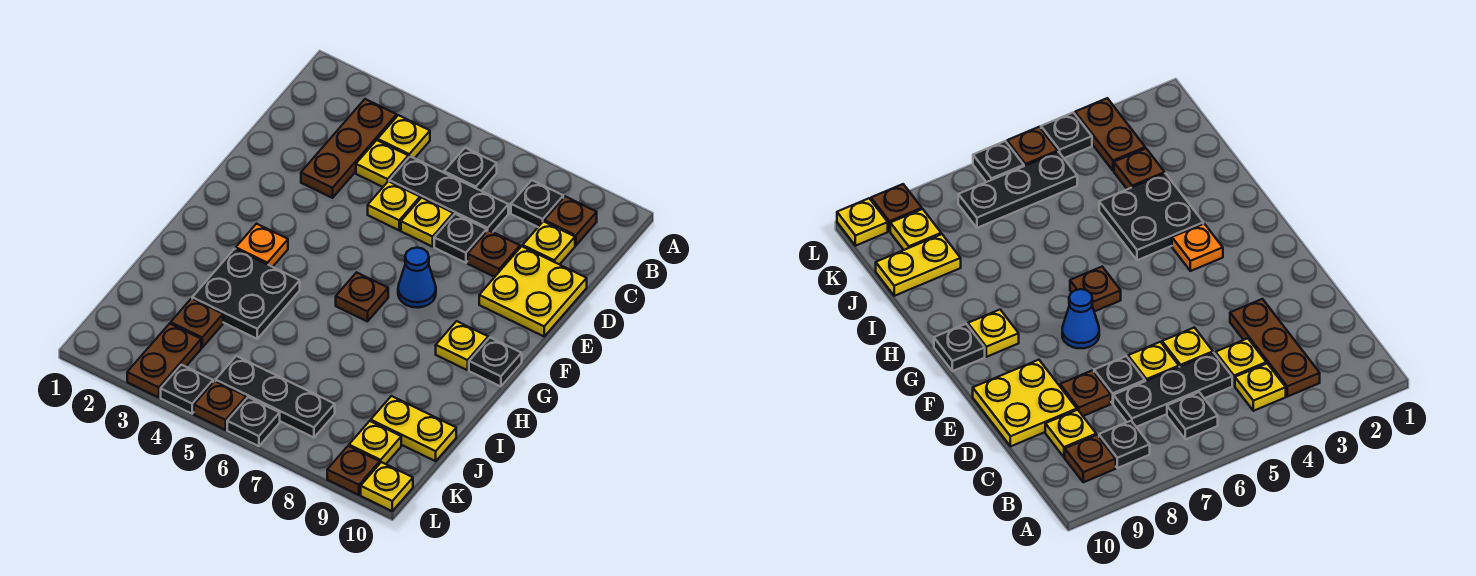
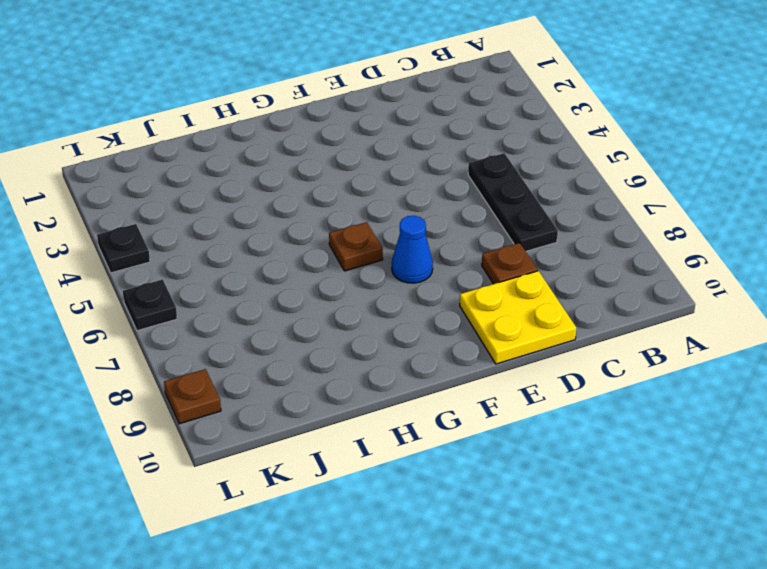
none -> brown 1x3 plate [301,99,397,198]
none -> yellow 1x1 plate [378,115,430,158]
none -> black 1x1 plate [444,148,497,191]

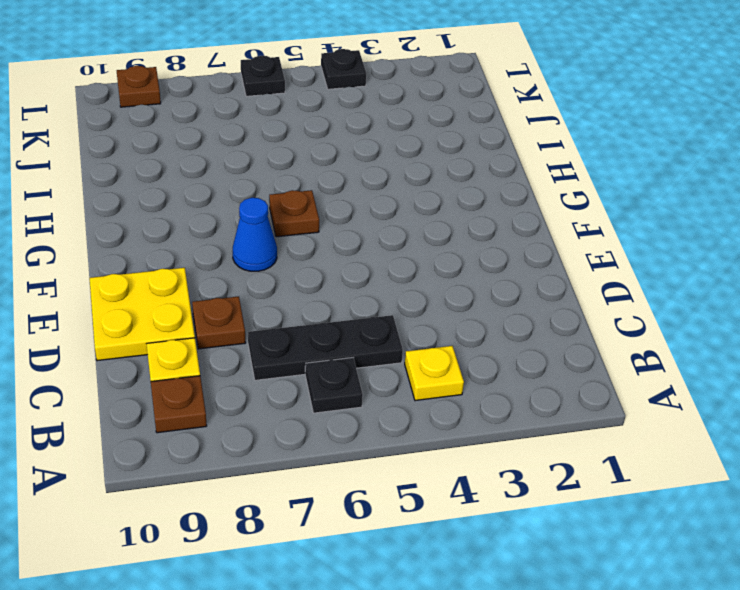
none -> brown 1x3 plate [301,99,397,198]
none -> black 1x1 plate [511,180,563,227]
none -> yellow 1x1 plate [356,140,408,187]

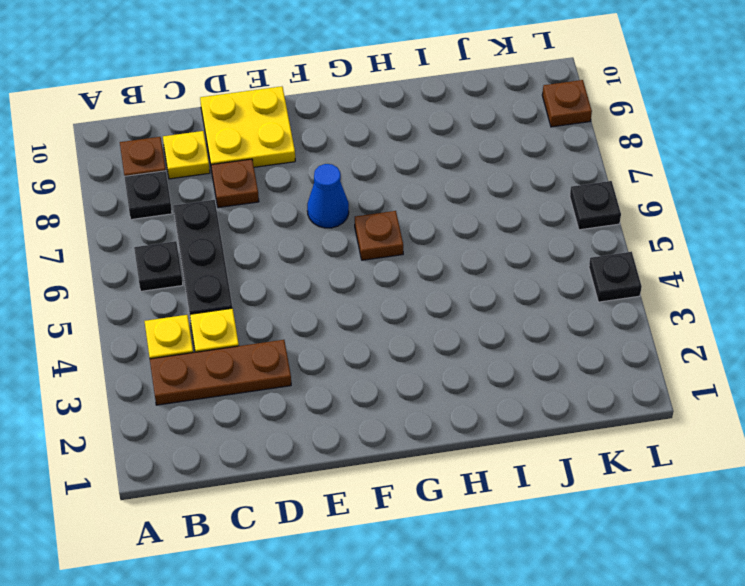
none -> yellow 1x1 plate [368,181,420,230]
none -> yellow 1x1 plate [401,198,453,247]
none -> black 1x1 plate [434,214,487,263]

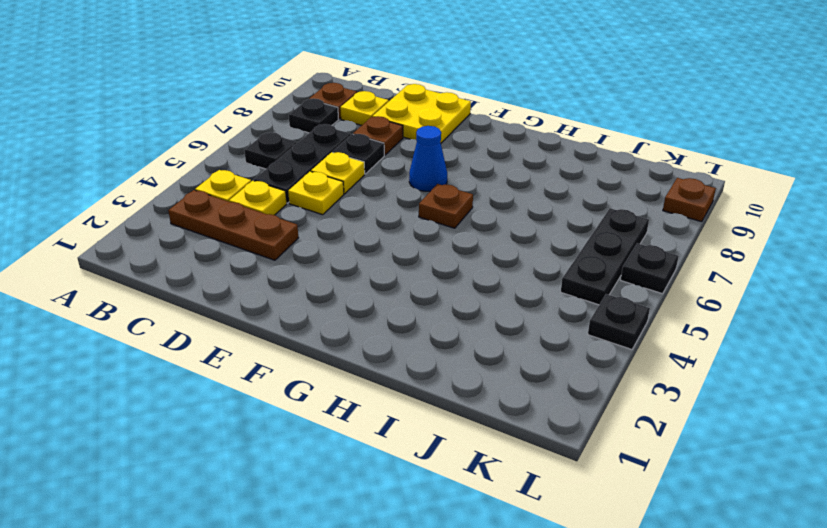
none -> orange 1x1 plate [236,224,288,267]
none -> yellow 1x1 plate [436,321,488,370]
none -> black 1x1 plate [469,338,522,387]

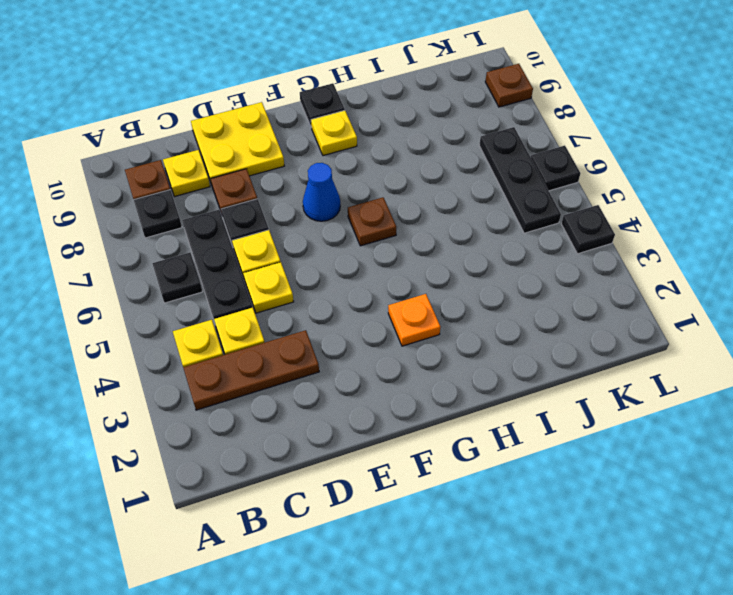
none -> black 2x2 plate [192,249,300,339]
none -> brown 1x1 plate [171,299,223,347]
none -> yellow 1x2 plate [371,396,456,461]

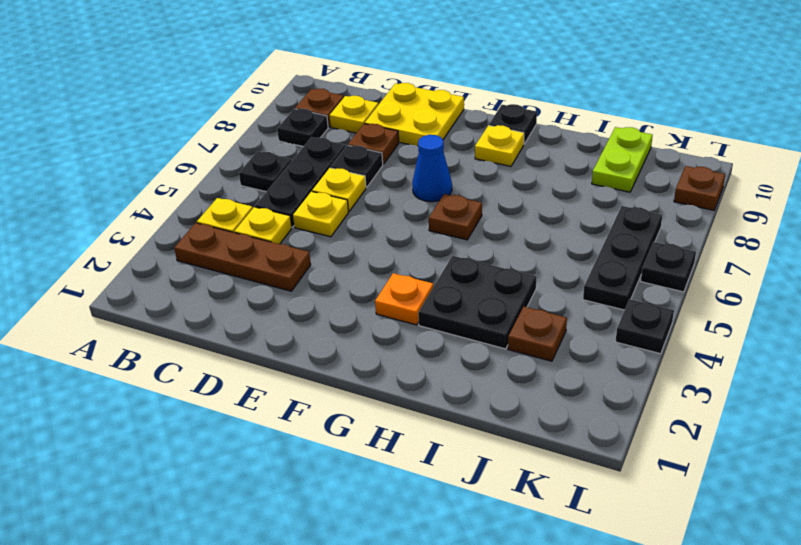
lime 1x2 plate [592,127,653,192] -> yellow 1x2 plate [371,396,456,461]
none -> brown 1x2 plate [127,323,201,398]
none -> yellow 1x1 plate [349,421,401,464]
none -> brown 1x1 plate [194,381,246,430]

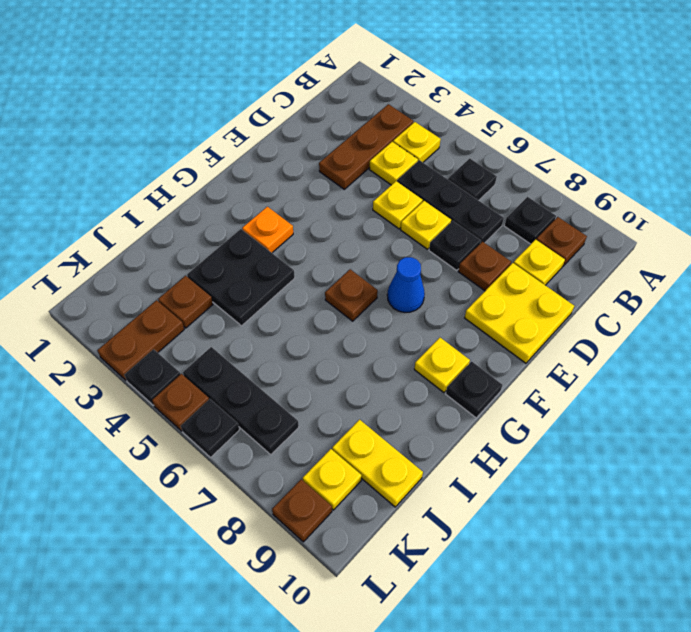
none -> yellow 1x1 plate [361,462,413,511]

